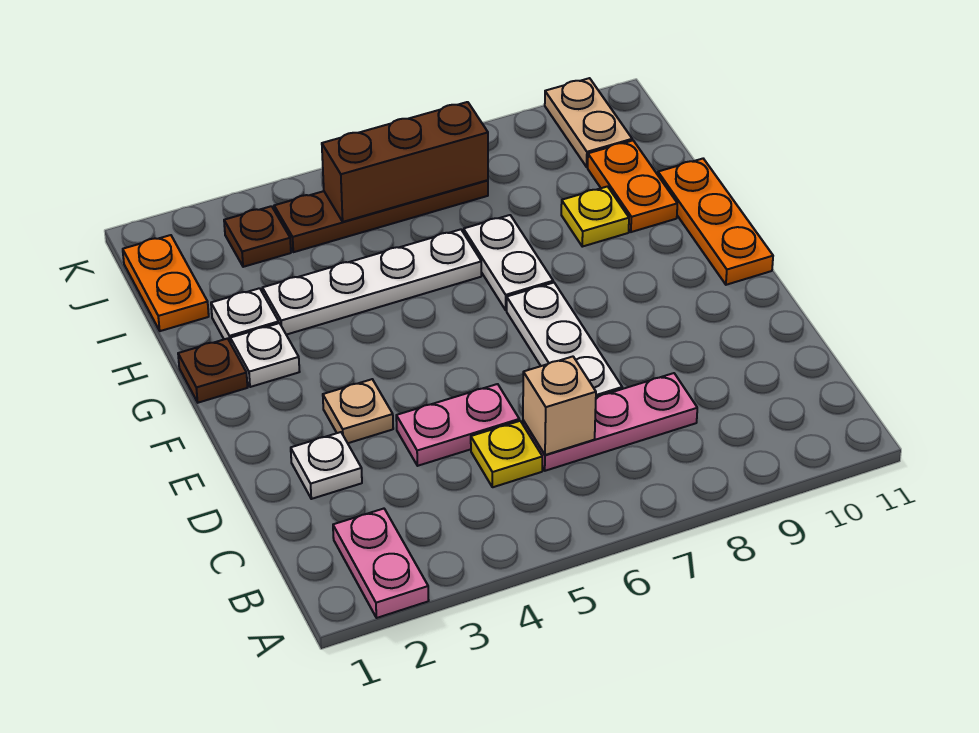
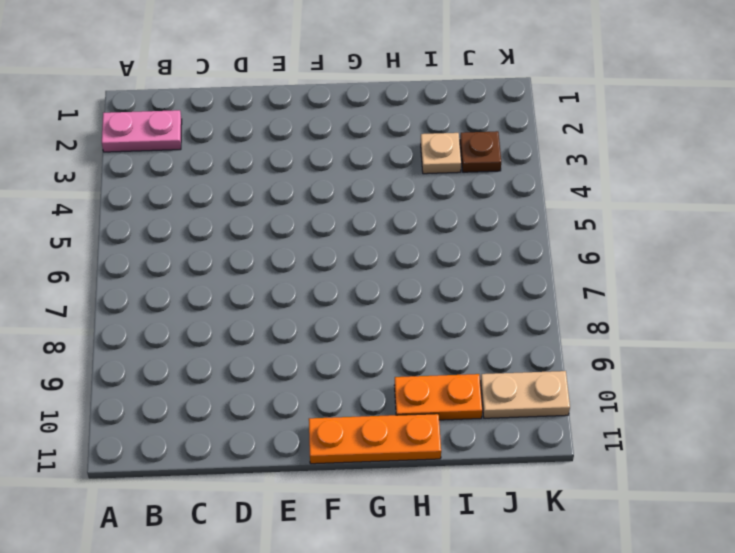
tan 1x1 plate [421,133,461,174] -> tan 1x1 plate moved to [323,379,393,443]
none -> yellow 1x1 plate [471,421,542,487]
none -> pink 1x3 plate [523,373,697,471]
none -> white 1x1 plate [291,432,362,499]

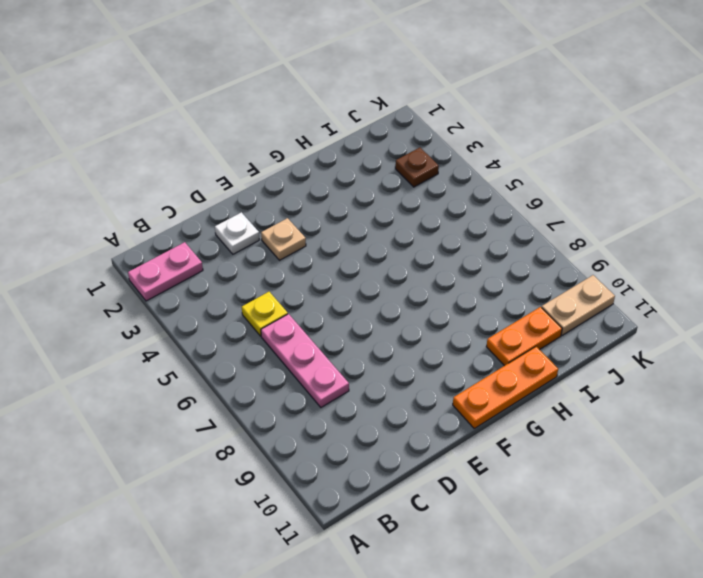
none -> pink 1x2 plate [396,384,519,466]
none -> white 1x3 plate [507,282,622,397]
none -> brown 1x1 plate [178,338,248,403]

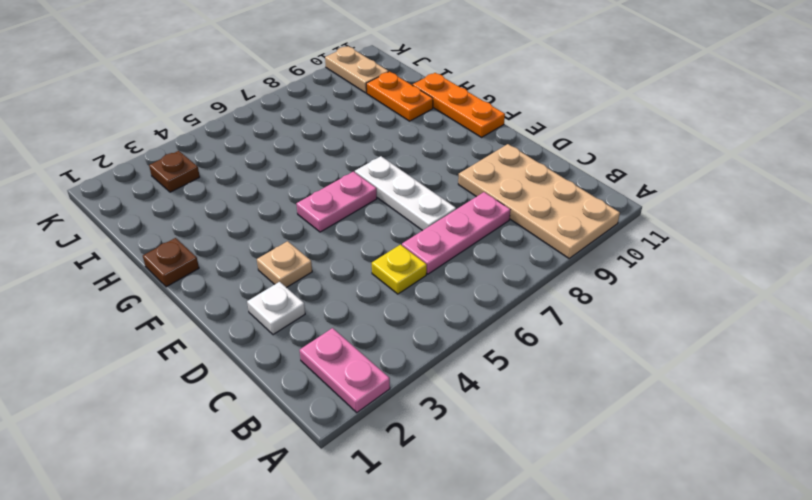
tan 2x4 plate [458,144,620,258] -> none
pink 1x2 plate [297,172,377,232] -> pink 1x2 plate moved to [396,384,519,466]
none -> white 1x1 plate [230,323,300,387]
none -> white 1x2 plate [464,215,553,310]
none -> white 1x1 plate [211,288,279,343]

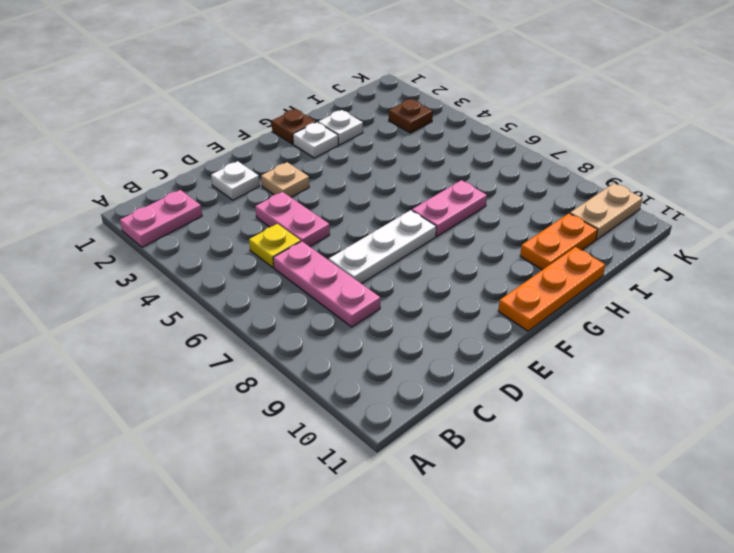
pink 1x2 plate [412,180,487,236] -> white 1x2 plate [464,215,553,310]
none -> white 1x4 plate [262,229,481,335]
none -> yellow 1x1 plate [561,187,629,247]
none -> orange 1x2 plate [123,235,209,331]

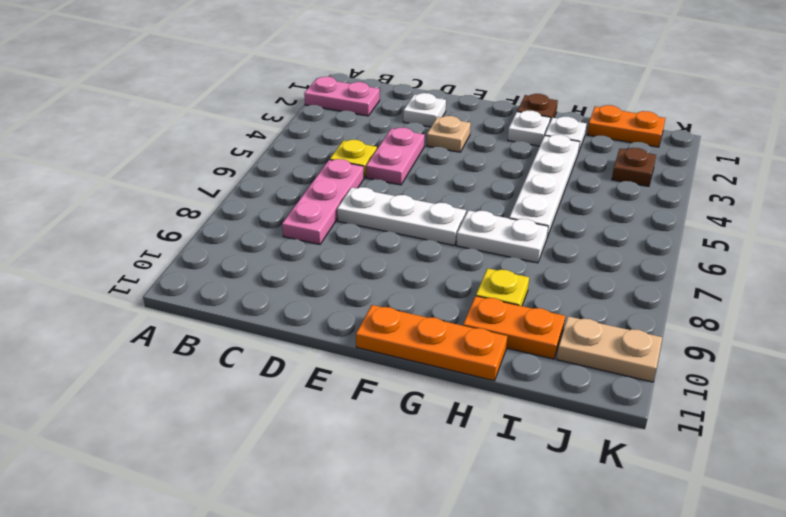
none -> brown 1x4 plate [274,180,488,252]
none -> tan 1x1 brick [523,357,596,455]
none -> brown 1x3 brick [322,102,488,222]

